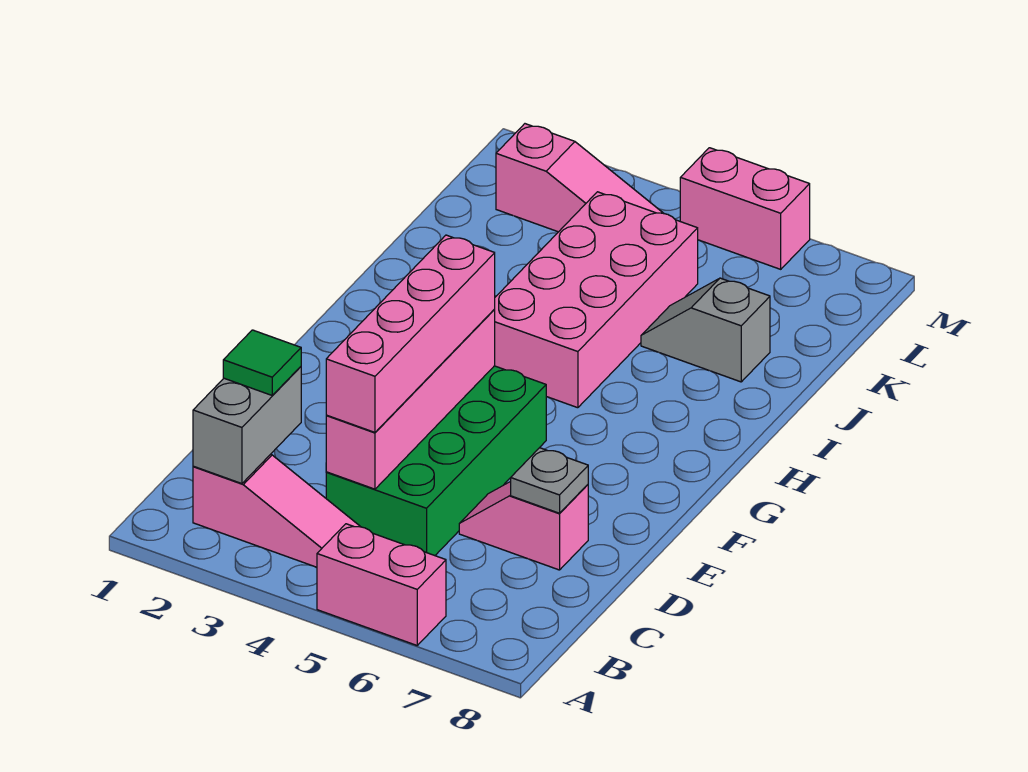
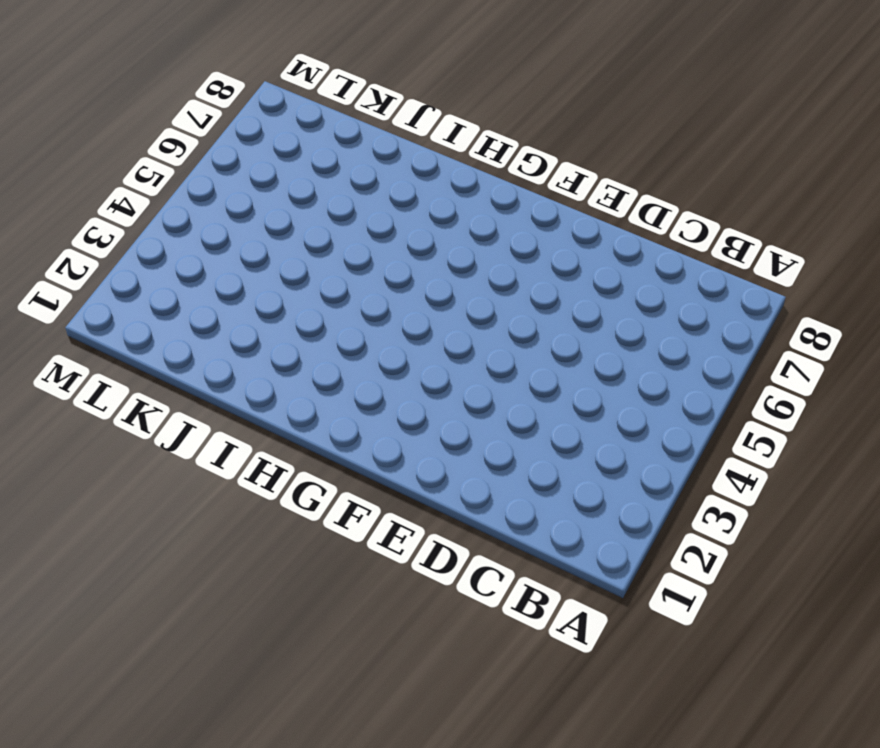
none -> pink 1x2 brick [317,524,446,645]
none -> pink 1x3 slope [193,454,360,567]
none -> green 2x4 brick [326,366,546,556]

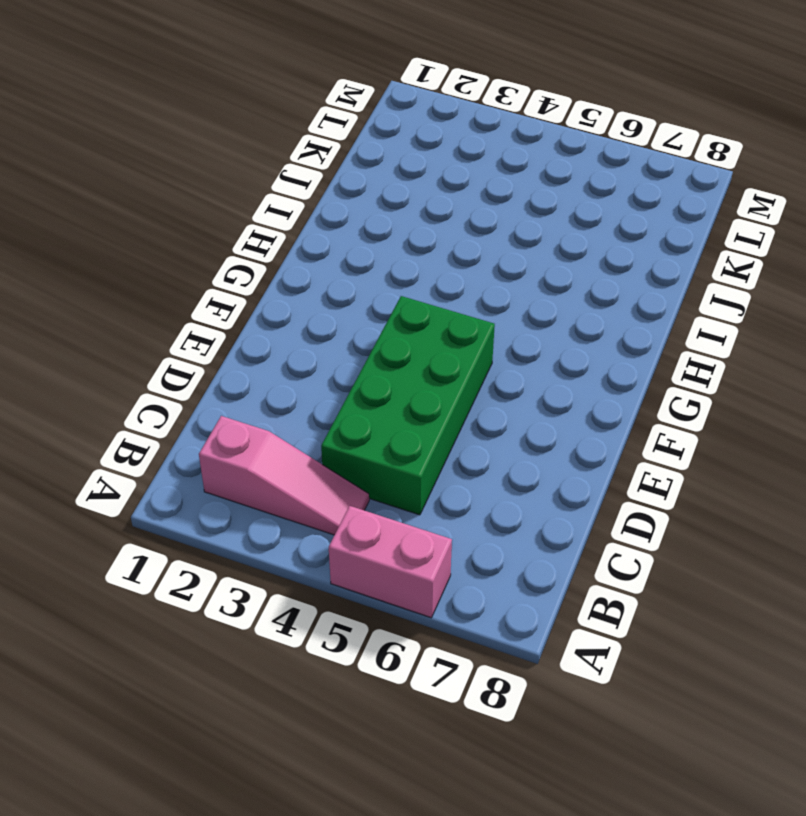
none -> pink 1x2 slope [459,481,588,570]
none -> pink 2x4 brick [494,192,698,408]
none -> grey 1x2 slope [641,278,770,382]

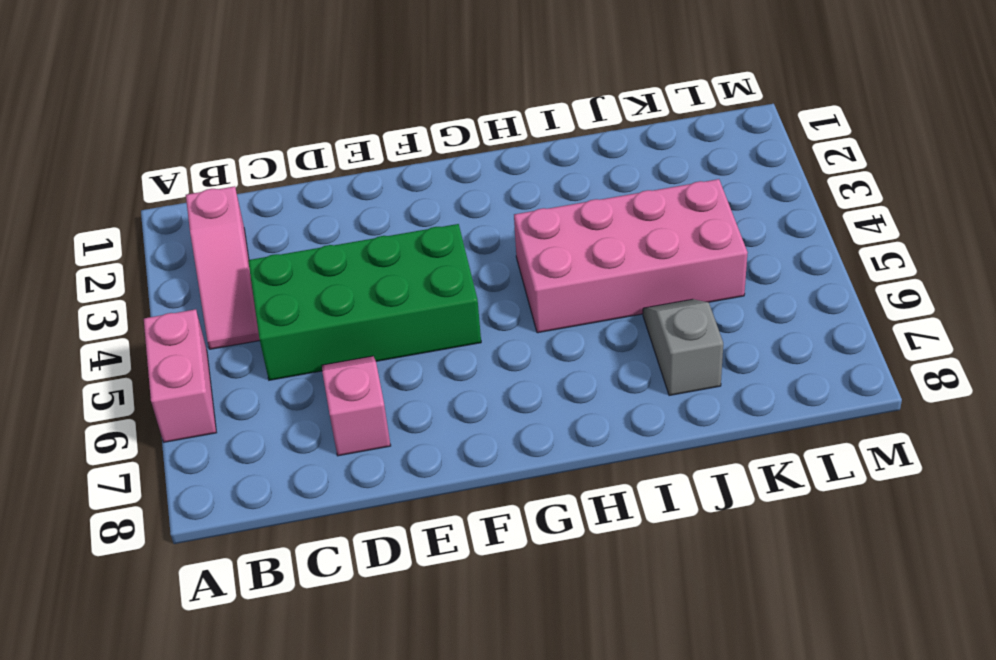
none -> pink 1x3 slope [496,124,663,232]
none -> pink 1x2 brick [680,148,810,269]
none -> grey 1x2 brick [193,367,301,484]

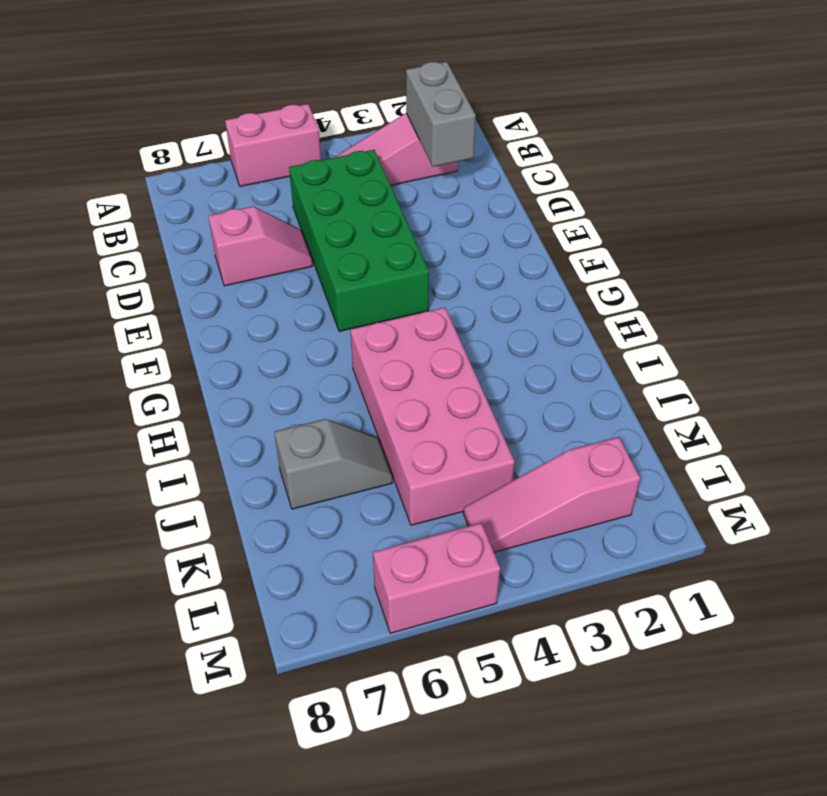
none -> pink 1x4 brick [326,310,495,489]
none -> grey 1x1 plate [511,448,588,513]
none -> green 1x1 tile [223,330,301,396]

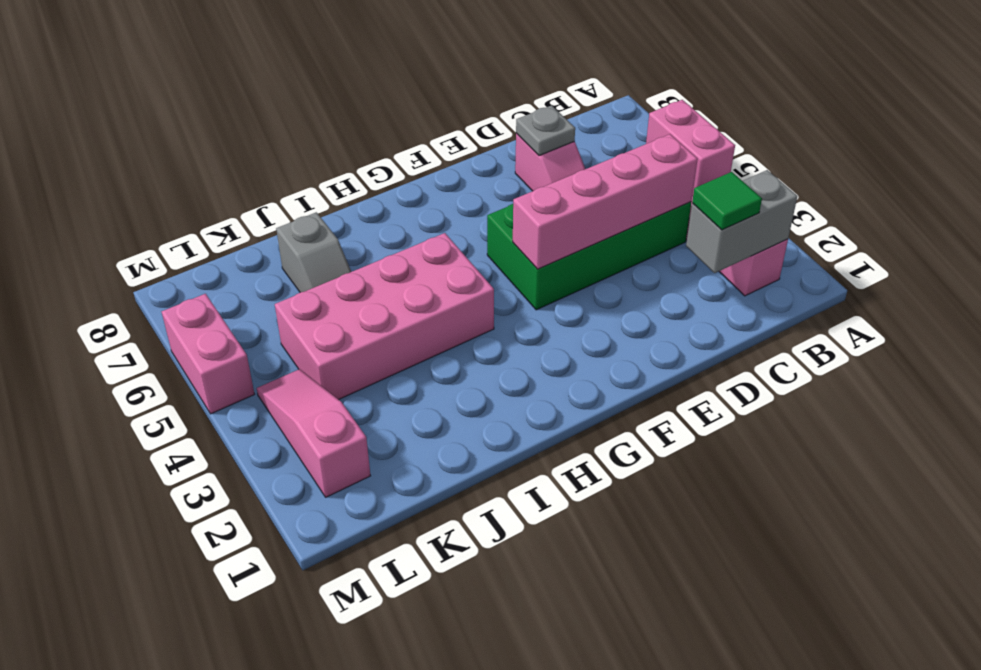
none -> pink 1x4 brick [326,235,495,432]

